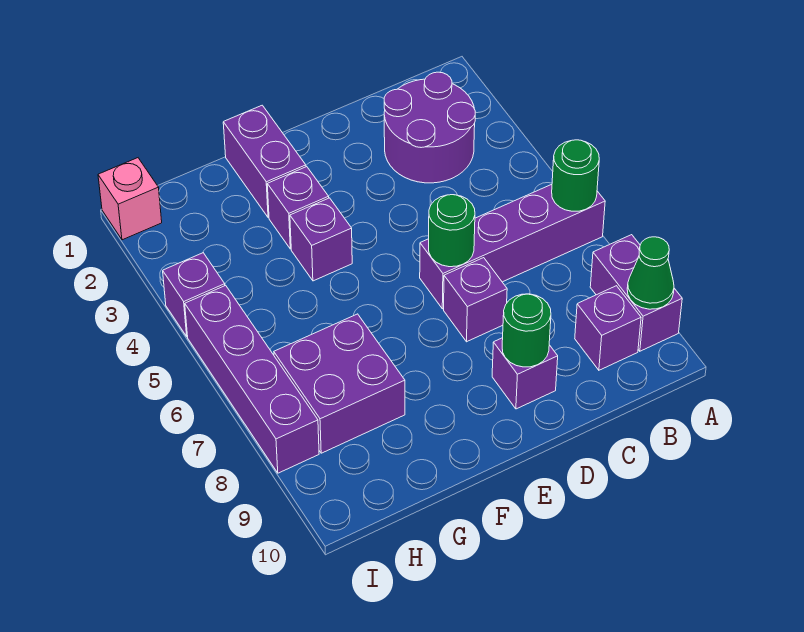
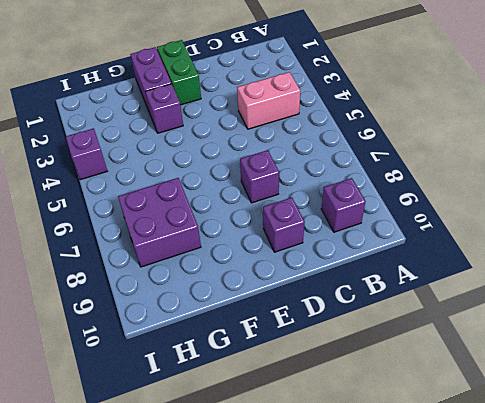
pink 1x2 brick [237,72,300,129] -> none
green 1x2 brick [157,40,201,105] -> none
none -> purple 1x4 brick [420,184,605,309]
none -> purple 1x2 brick [590,235,682,351]
none -> purple 2x2 round brick [384,72,475,183]

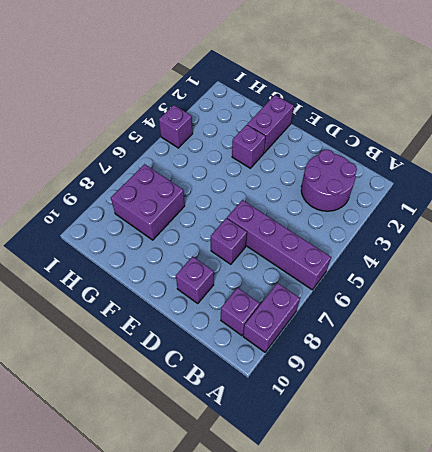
none -> purple 1x1 brick [290,198,352,281]
none -> pink 1x1 brick [98,158,162,240]
none -> purple 1x4 brick [185,285,319,473]

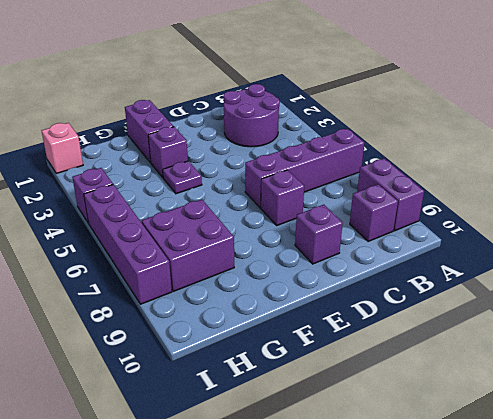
purple 1x1 plate [163,161,202,194] -> purple 1x1 brick [290,198,352,281]
none -> green 1x1 round brick [552,140,599,211]
none -> green 1x1 cone [627,237,674,309]
none -> green 1x1 round brick [429,195,475,267]

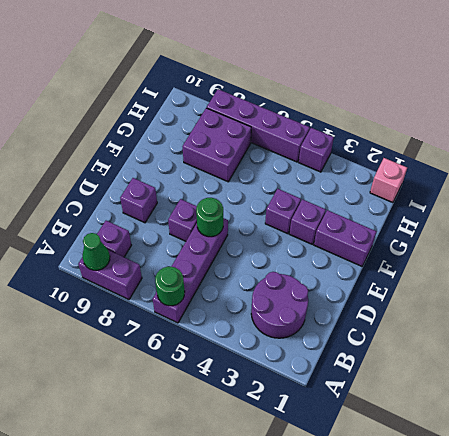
none -> green 1x1 round brick [502,294,551,367]

